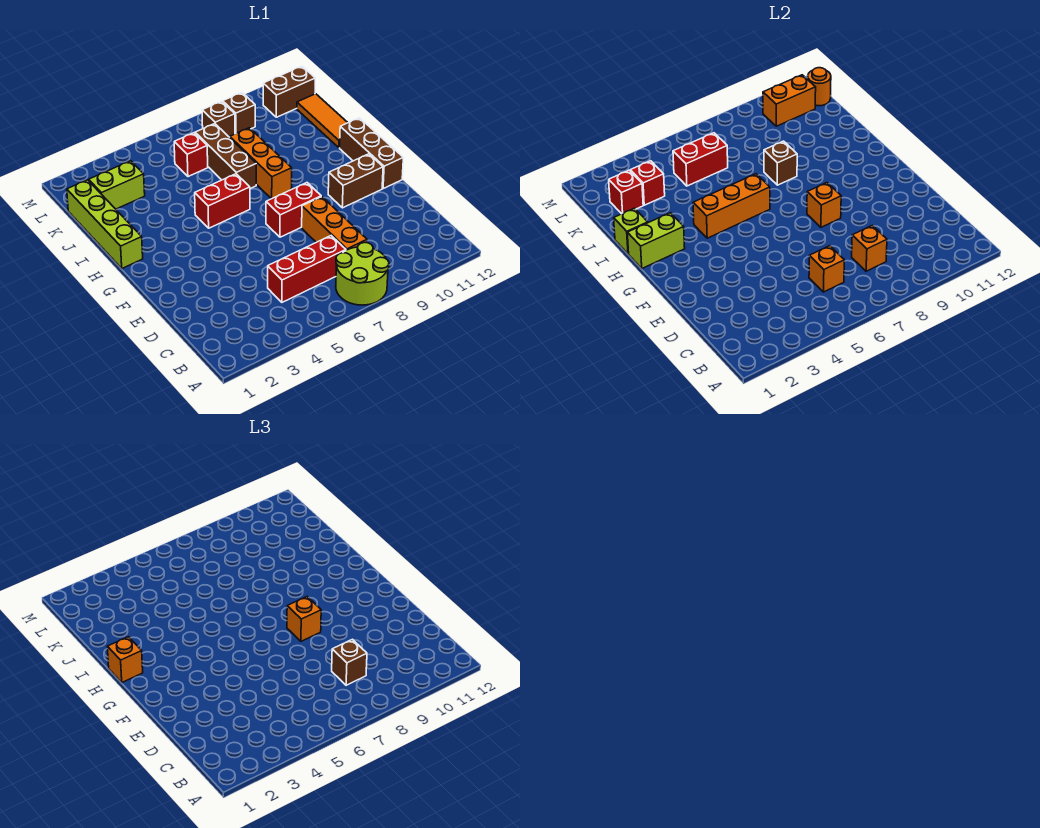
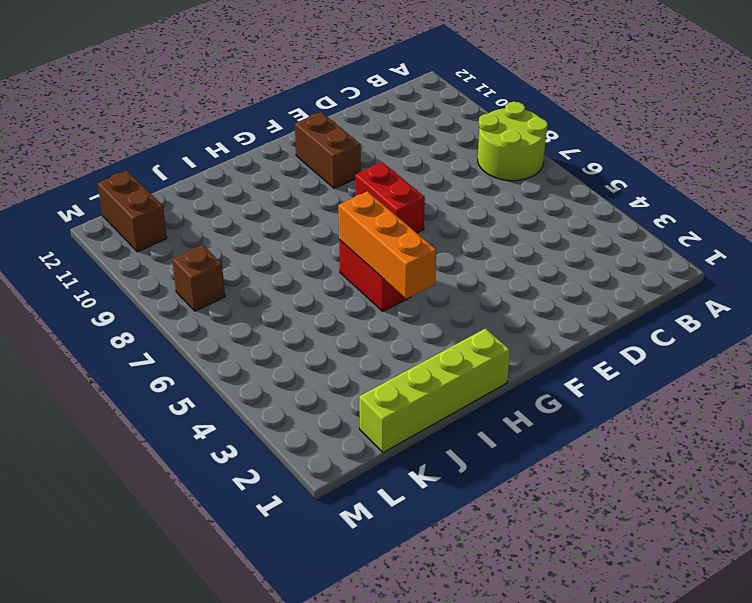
none -> red 1x3 brick [268,236,346,302]
none -> orange 1x3 brick [302,197,367,250]
none -> brown 1x3 brick [340,118,403,189]
none -> orange 1x3 brick [230,128,292,199]

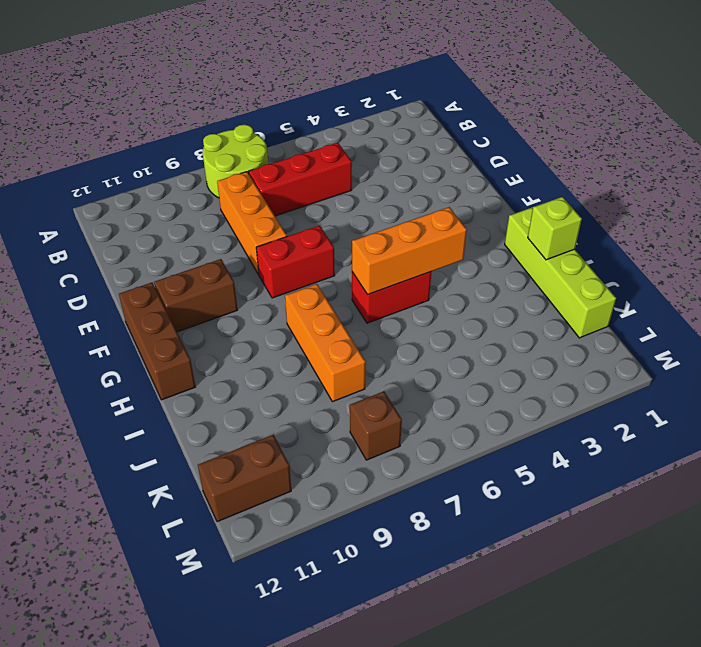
none -> brown 1x3 brick [195,124,256,189]
none -> orange 1x3 tile [297,94,348,148]
none -> lime 1x2 brick [89,161,145,209]
none -> red 1x1 brick [174,133,208,177]

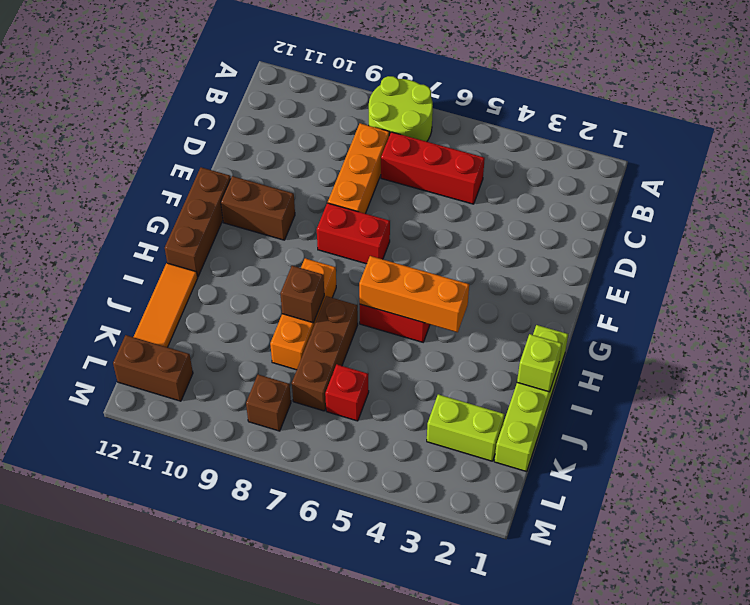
none -> brown 1x1 brick [223,93,255,134]
none -> orange 1x1 brick [809,246,844,292]
none -> orange 1x1 brick [852,225,887,271]
none -> orange 1x1 brick [807,183,841,227]

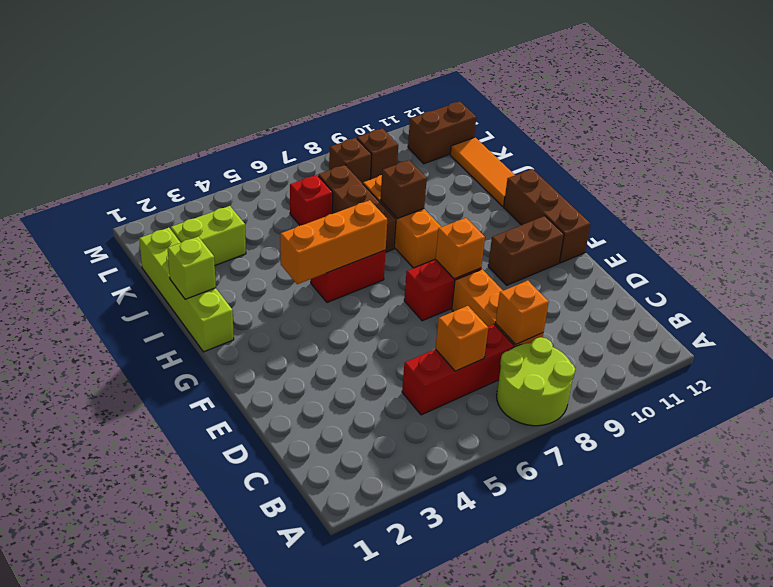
none -> lime 1x2 brick [627,213,685,268]
none -> red 1x1 brick [609,170,643,214]
none -> red 1x1 brick [630,161,665,205]
none -> red 1x2 brick [673,133,728,186]

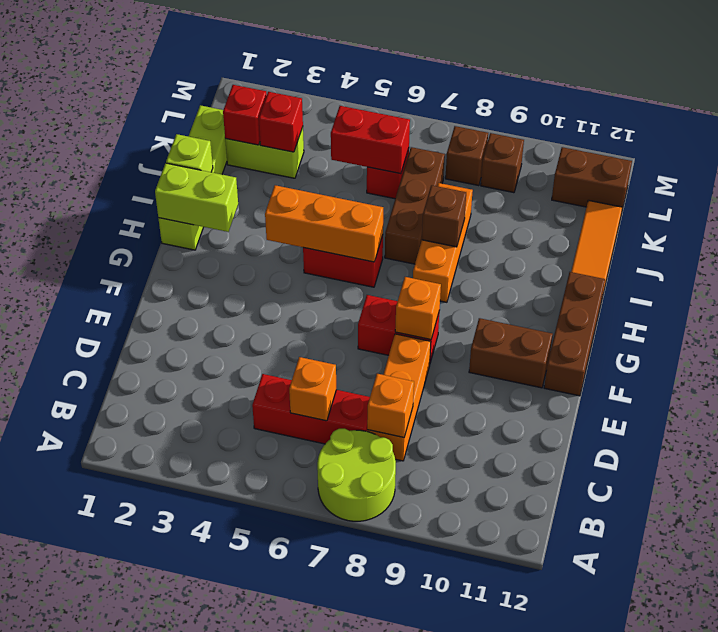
none -> orange 1x2 brick [763,75,816,126]
none -> orange 1x1 round brick [808,68,831,106]
none -> brown 1x1 brick [332,639,367,685]
none -> orange 1x1 brick [287,597,321,641]

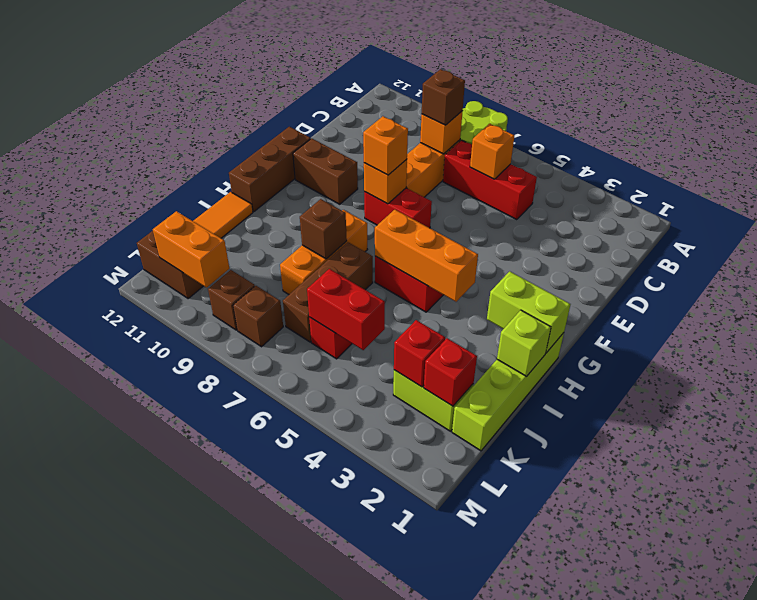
none -> orange 1x1 round brick [808,68,831,106]
none -> orange 1x1 brick [107,637,143,682]

